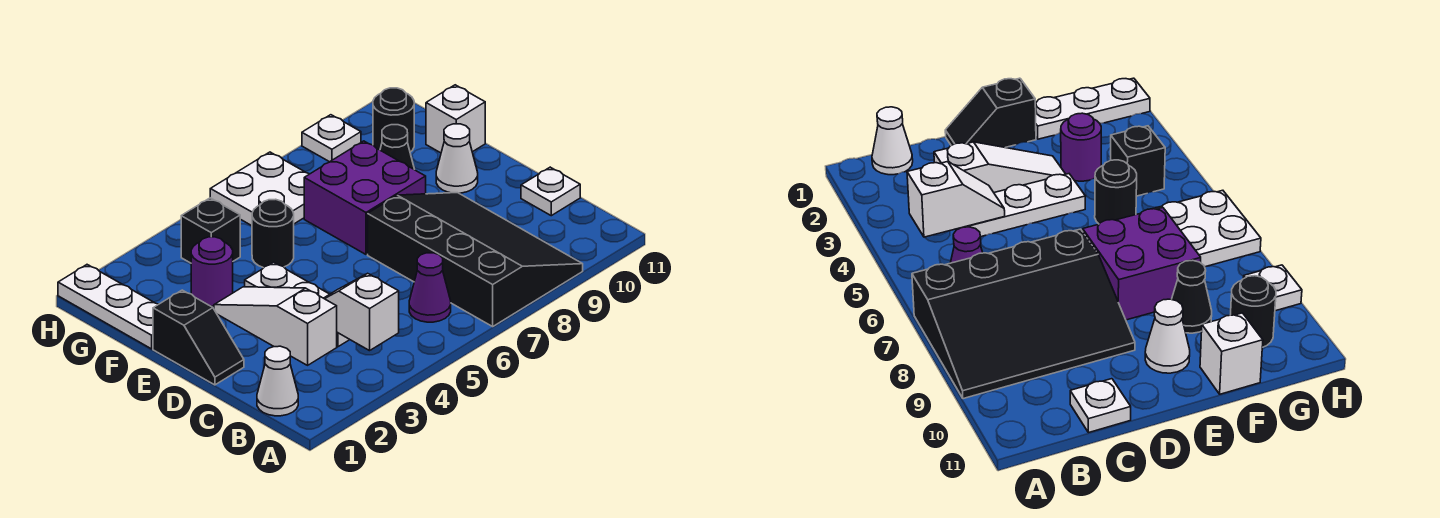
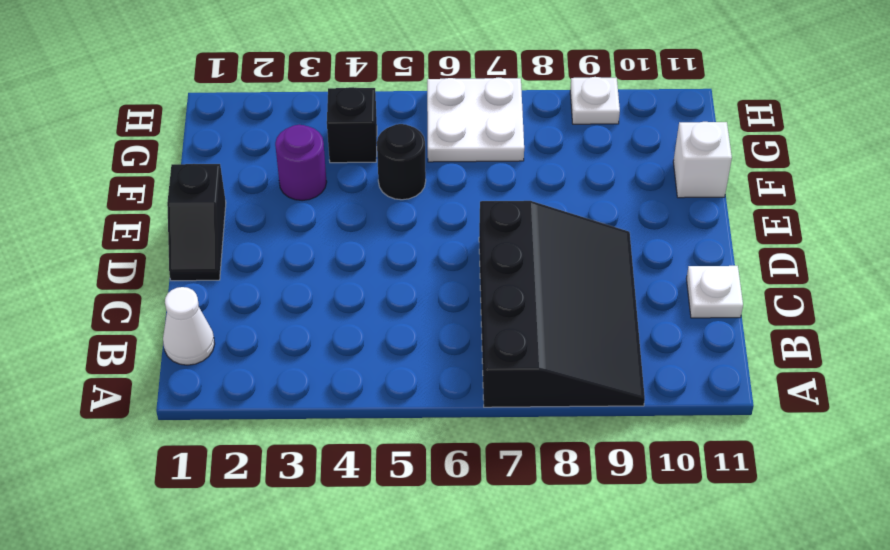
none -> purple 1x1 cone [409,253,451,322]
none -> white 1x3 slope [214,287,337,365]
none -> white 1x3 plate [245,262,350,347]

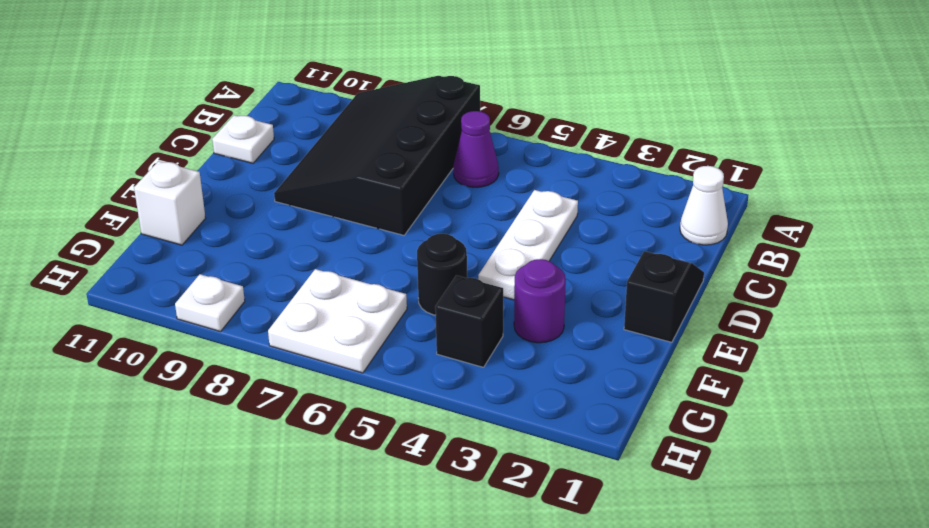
none -> white 1x3 slope [214,287,337,365]
none -> purple 2x2 brick [304,141,426,254]
none -> white 1x1 cone [436,124,478,193]

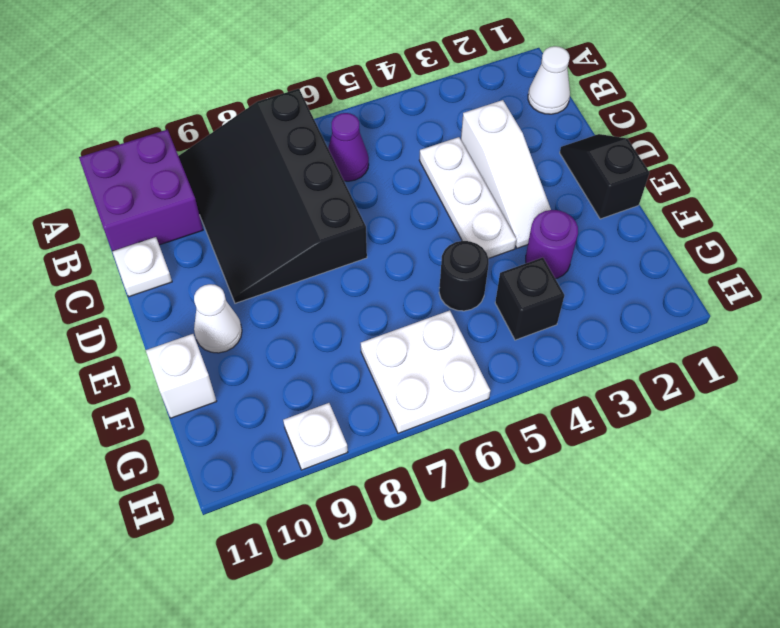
purple 2x2 brick [79,130,203,251] -> purple 2x2 brick moved to [304,141,426,254]
none -> white 1x3 plate [58,265,159,349]
none -> black 1x1 cone [380,125,414,169]
none -> black 1x1 round brick [373,88,414,152]

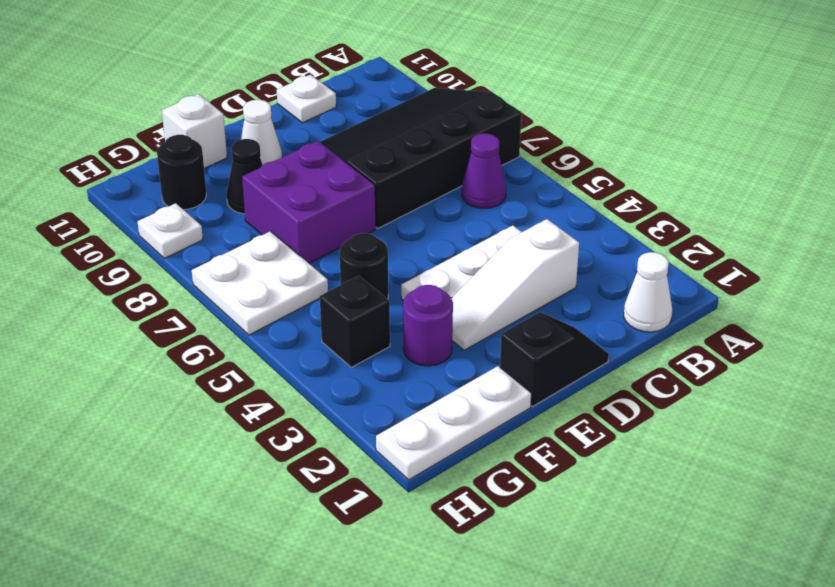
none -> white 1x2 slope [324,273,399,351]

